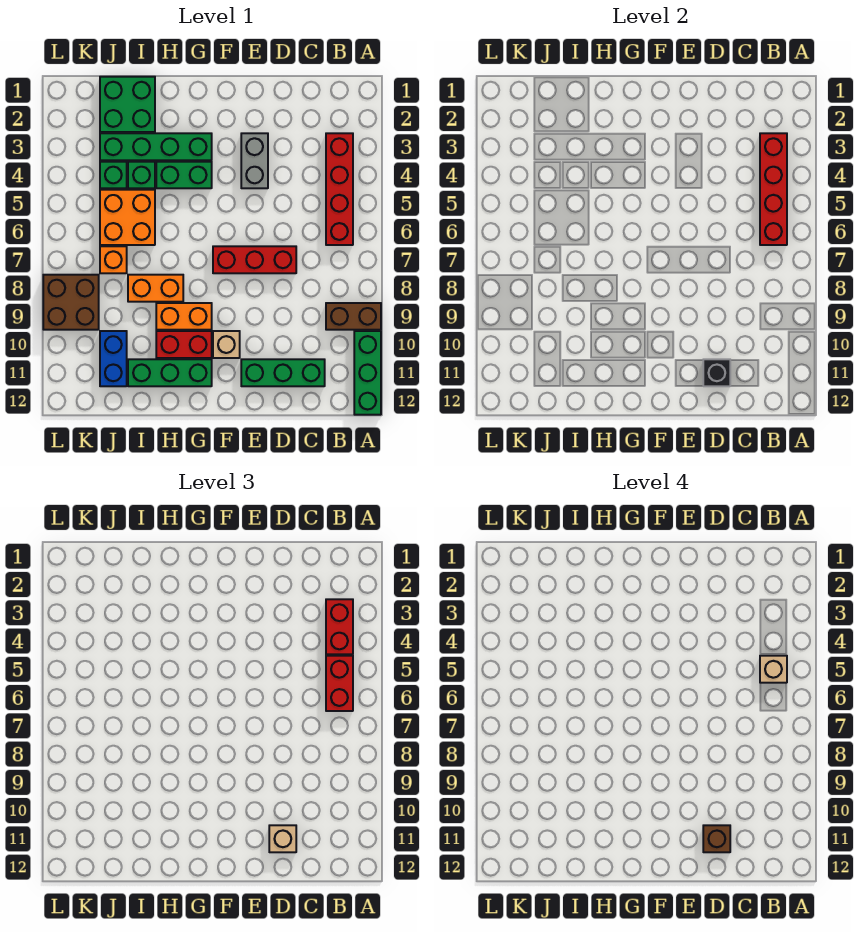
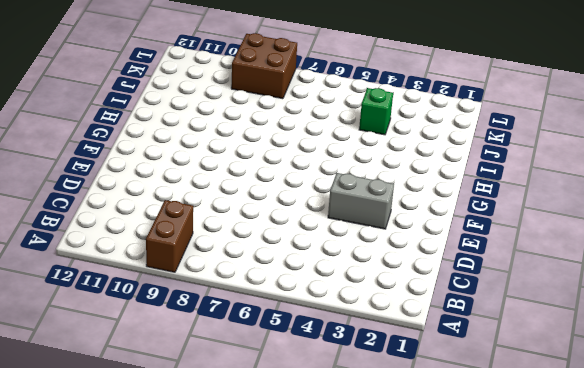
none -> green 1x3 brick [354,331,381,415]
none -> red 1x4 brick [326,133,353,245]
none -> green 1x3 brick [241,359,325,386]

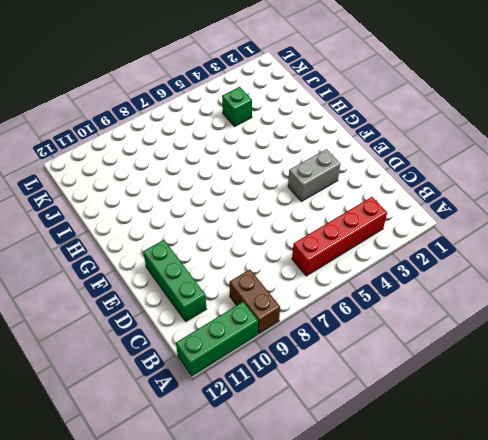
none -> red 1x3 brick [213,246,296,273]
none -> tan 1x1 brick [213,331,240,358]
none -> green 1x4 brick [100,133,212,160]

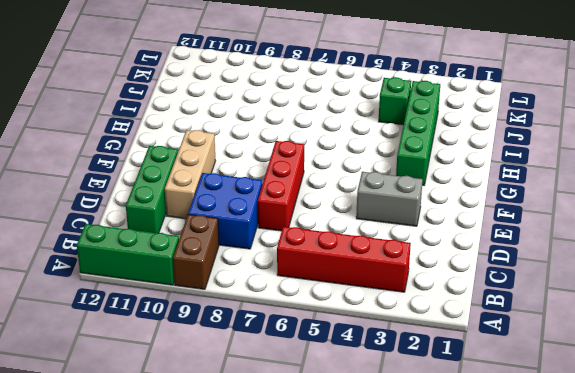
blue 2x2 brick [188,173,262,249] -> none
tan 1x3 brick [165,130,215,219] -> tan 1x1 brick [213,331,240,358]
none -> green 1x2 brick [156,162,212,188]
none -> orange 1x2 brick [156,303,212,330]
none -> red 1x2 brick [156,331,212,358]

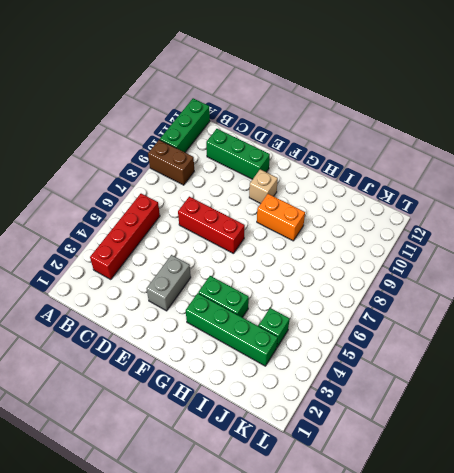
none -> red 1x2 brick [156,331,212,358]
none -> green 1x3 brick [128,359,212,386]
none -> orange 1x2 brick [128,275,183,302]

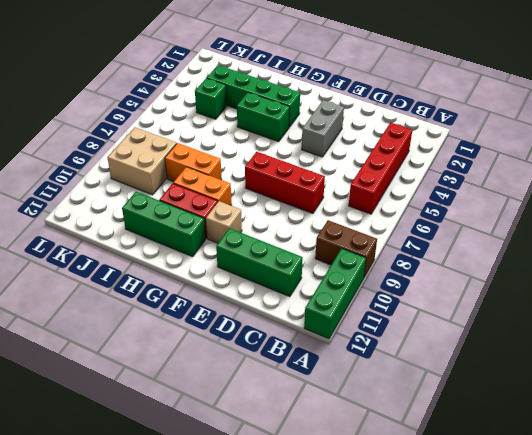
tan 2x2 brick [107,127,177,195] -> brown 2x2 brick [43,275,99,330]
none -> green 2x2 brick [100,77,155,132]
none -> green 1x1 brick [128,162,155,188]
none -> orange 2x2 brick [100,190,155,245]

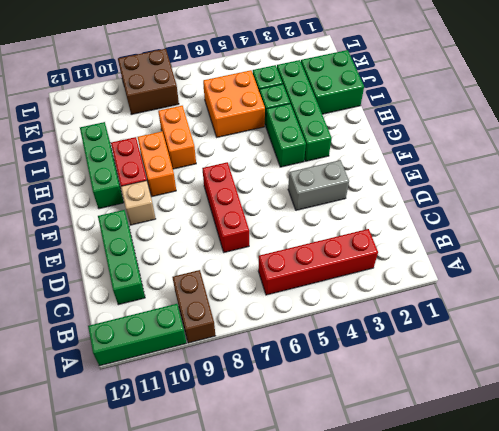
none -> orange 1x1 brick [100,246,127,273]
none -> blue 1x2 brick [100,331,127,386]
none -> red 1x4 brick [760,133,787,245]

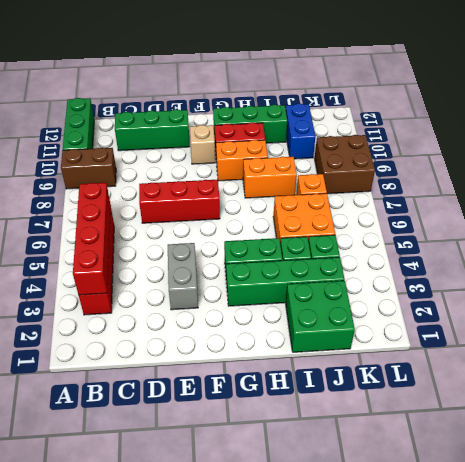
none -> black 1x1 brick [703,359,730,386]
none -> red 1x2 brick [326,599,353,654]
none -> red 1x2 brick [326,656,353,711]

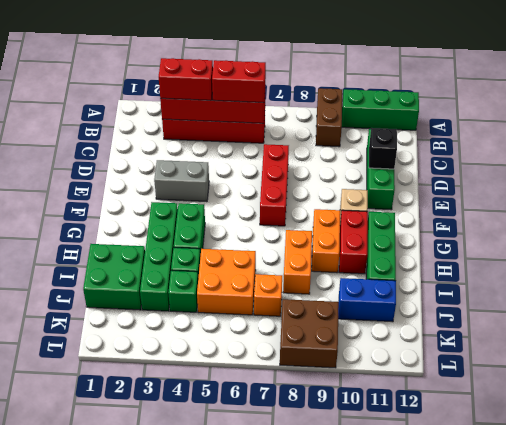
none -> tan 1x1 brick [269,825,296,852]
none -> tan 1x1 brick [760,656,787,683]
none -> brown 1x1 brick [703,825,730,852]

